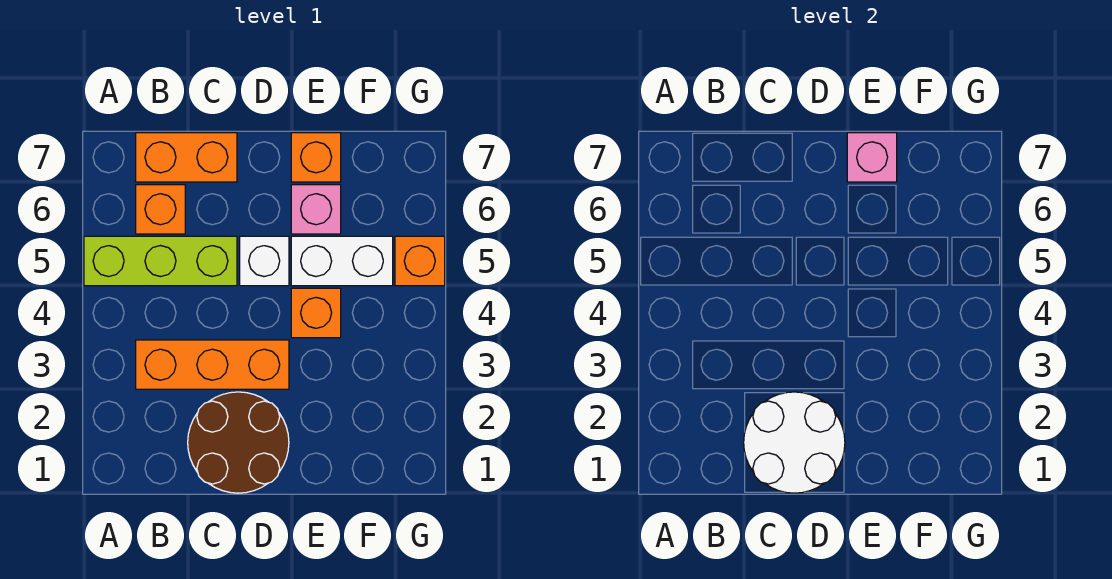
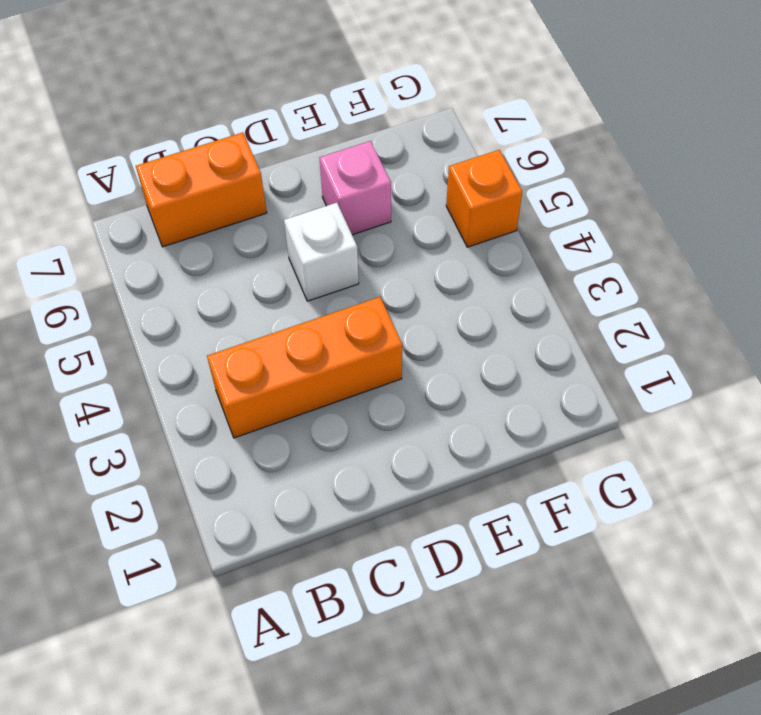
none -> lime 1x3 brick [84,236,237,286]
none -> orange 1x1 brick [136,185,185,234]
none -> brown 2x2 round brick [188,392,289,493]

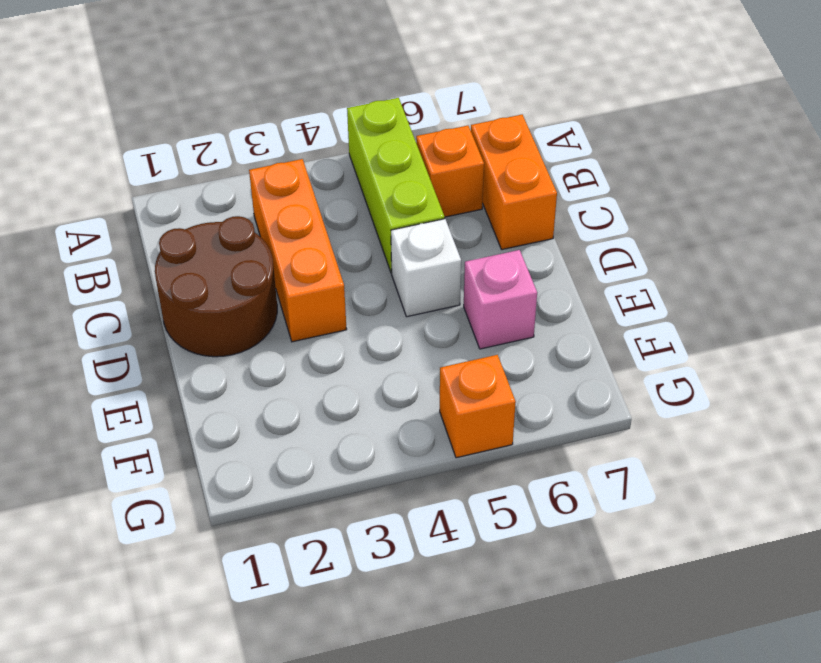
none -> orange 1x1 brick [291,288,341,338]
none -> white 1x2 brick [291,236,393,286]
none -> orange 1x1 brick [291,133,341,182]

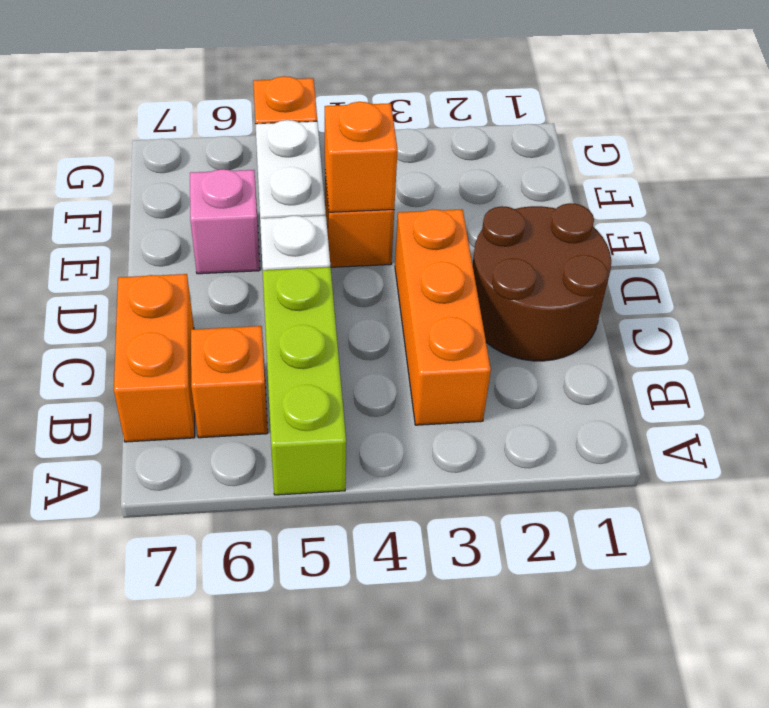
orange 1x1 brick [325,102,398,212] -> orange 1x1 brick moved to [291,133,341,182]
none -> white 2x2 round brick [744,392,845,493]
none -> pink 1x1 brick [847,133,897,182]

